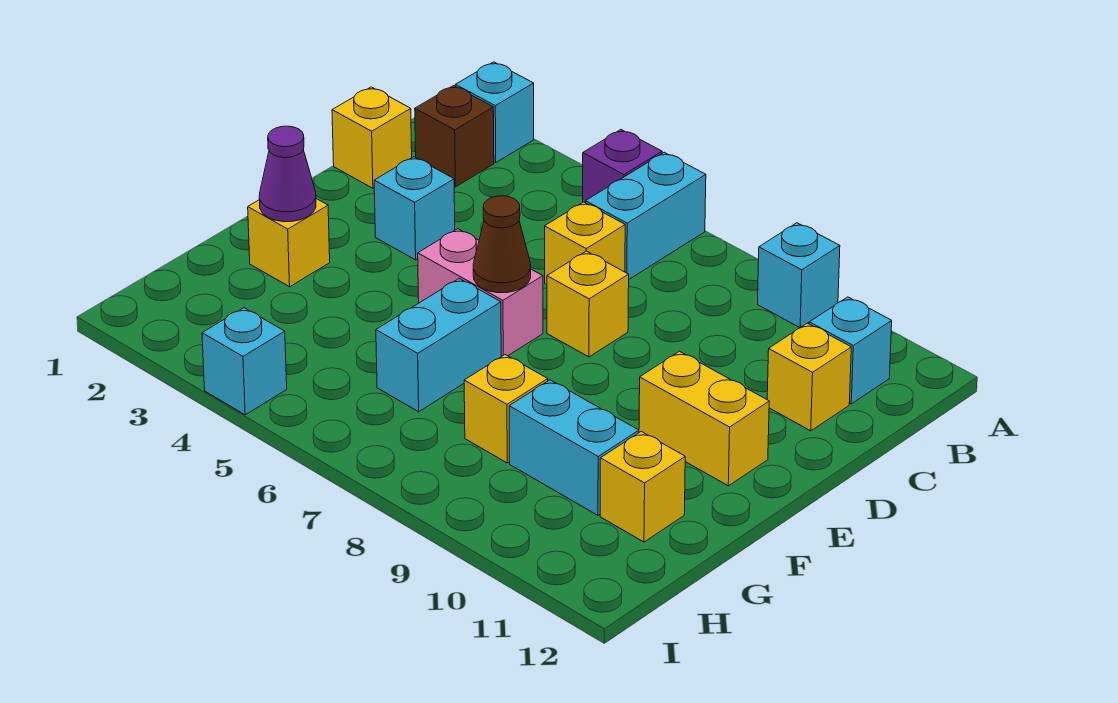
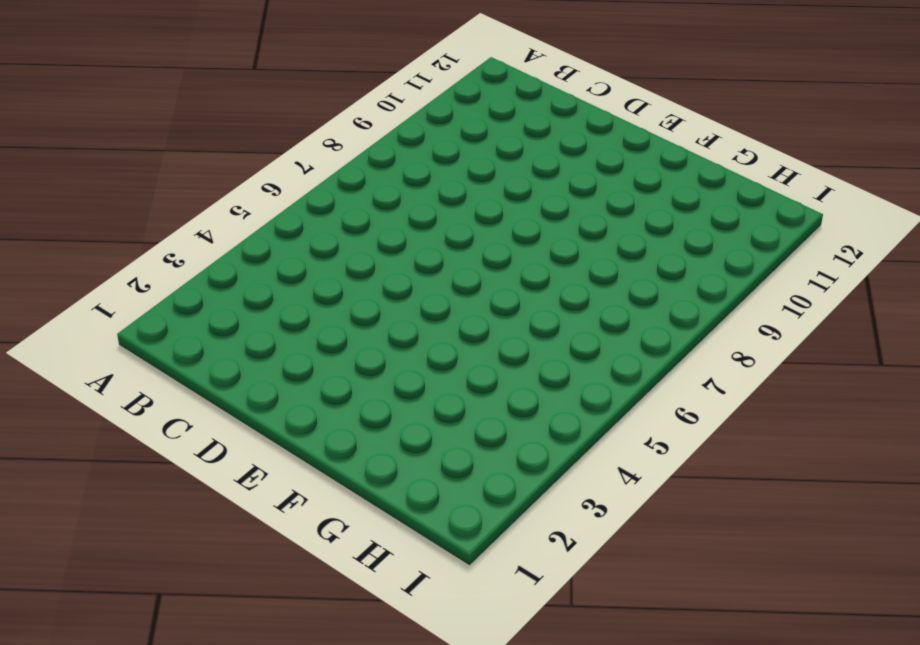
none -> cyan 1x1 brick [455,62,534,162]
none -> purple 1x1 brick [583,130,662,203]
none -> cyan 1x2 brick [586,152,706,279]

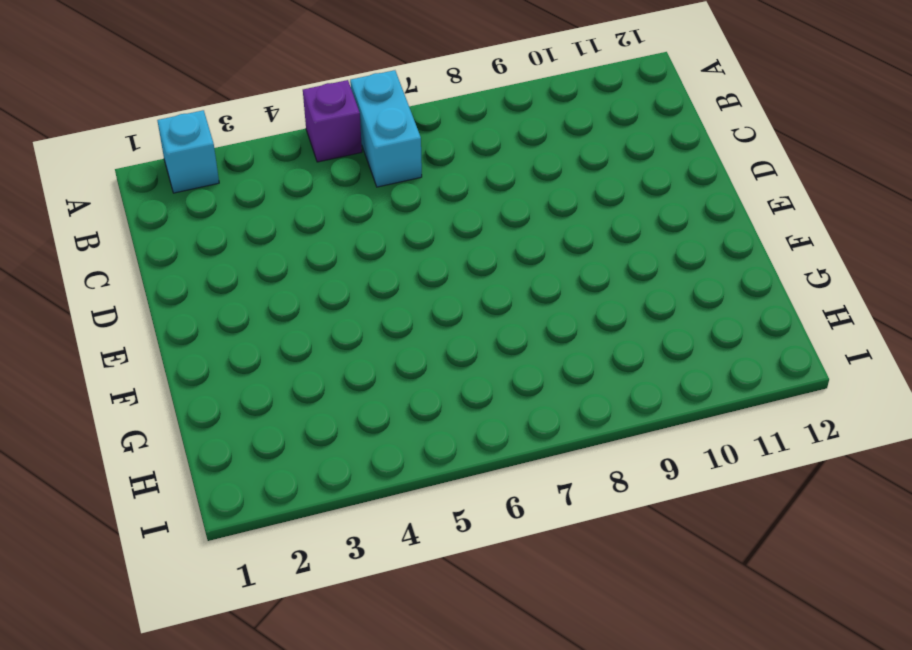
none -> cyan 1x1 brick [758,223,840,328]
none -> brown 1x1 brick [415,86,494,187]
none -> cyan 1x1 brick [809,297,892,404]

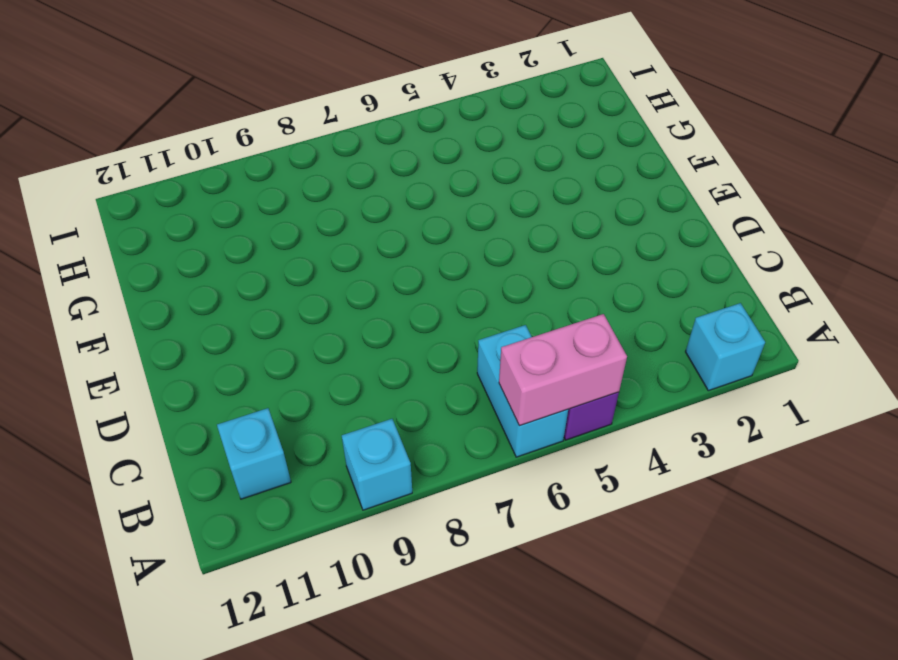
pink 1x2 brick [499,314,627,426] -> pink 1x2 brick moved to [418,229,543,357]
none -> brown 1x1 brick [415,86,494,187]
none -> yellow 1x1 brick [332,87,412,188]
none -> yellow 1x1 brick [545,202,625,285]

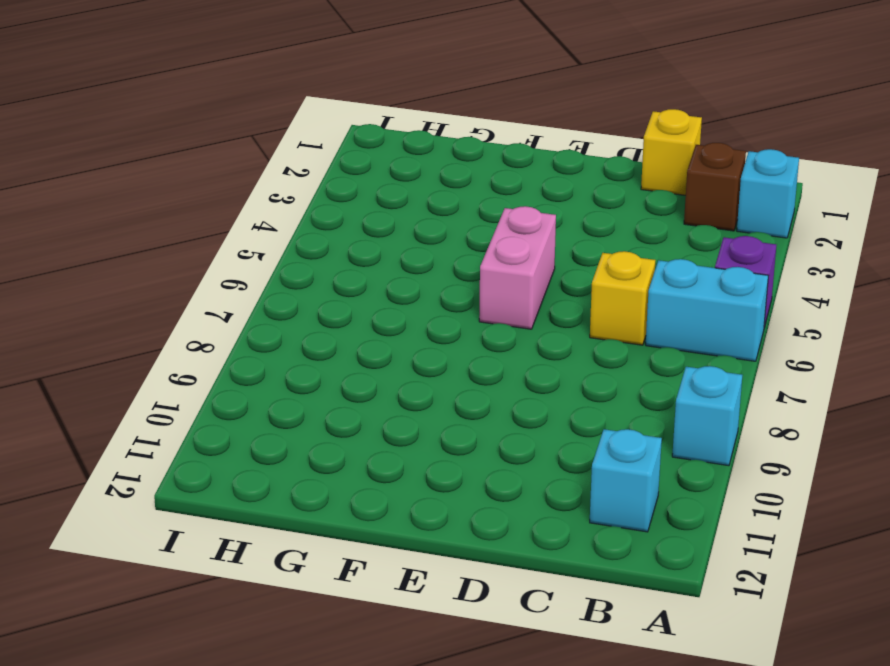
none -> yellow 1x1 brick [767,323,851,431]
none -> cyan 1x1 brick [374,157,455,260]
none -> yellow 1x1 brick [547,251,629,357]

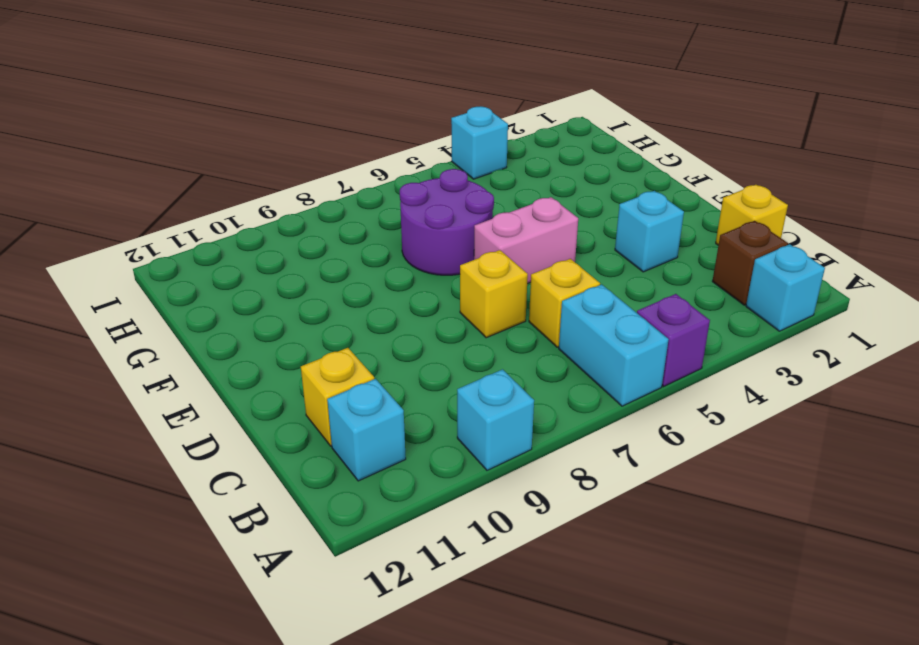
purple 2x2 round brick [400,169,494,275] -> cyan 1x2 brick [376,279,501,412]
none -> yellow 1x2 brick [639,351,769,486]
none -> yellow 1x1 brick [248,199,330,287]
none -> yellow 1x1 brick [464,355,548,463]

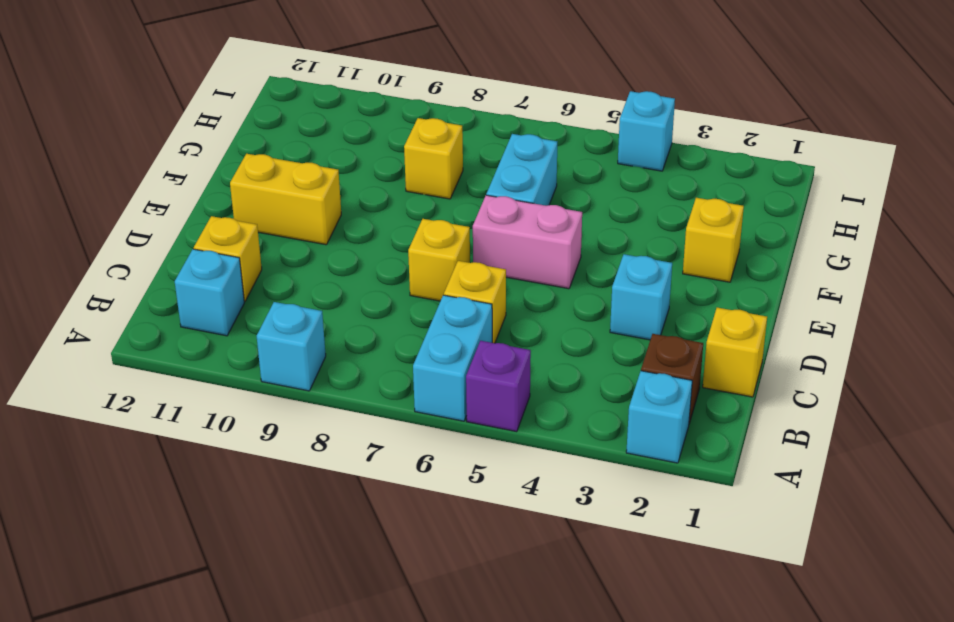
none -> cyan 1x2 brick [509,380,639,515]
none -> yellow 1x1 brick [600,432,685,542]
none -> brown 1x1 cone [473,196,531,293]

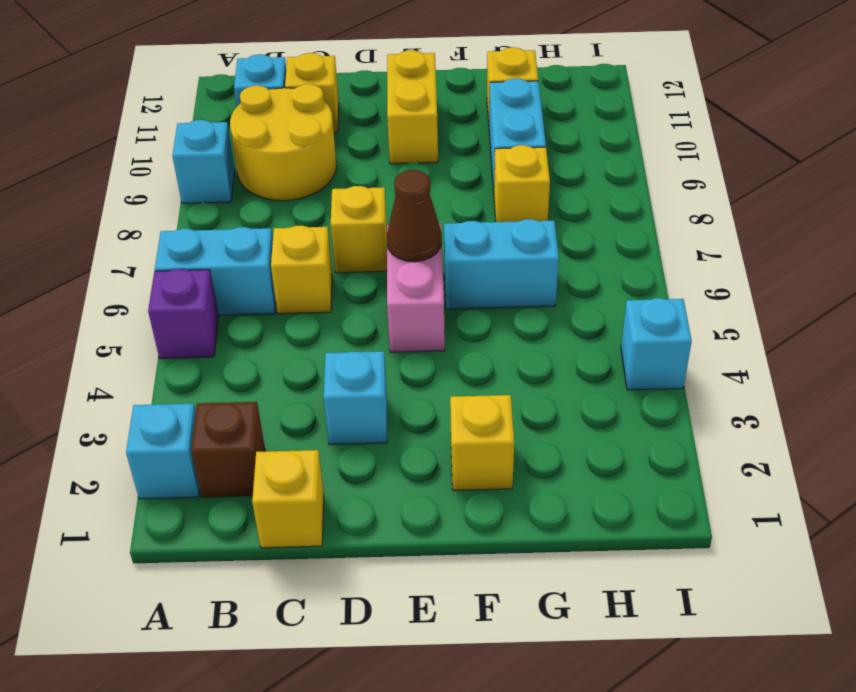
yellow 2x2 round brick [230,84,336,201] -> none
none -> purple 1x1 cone [259,126,316,222]

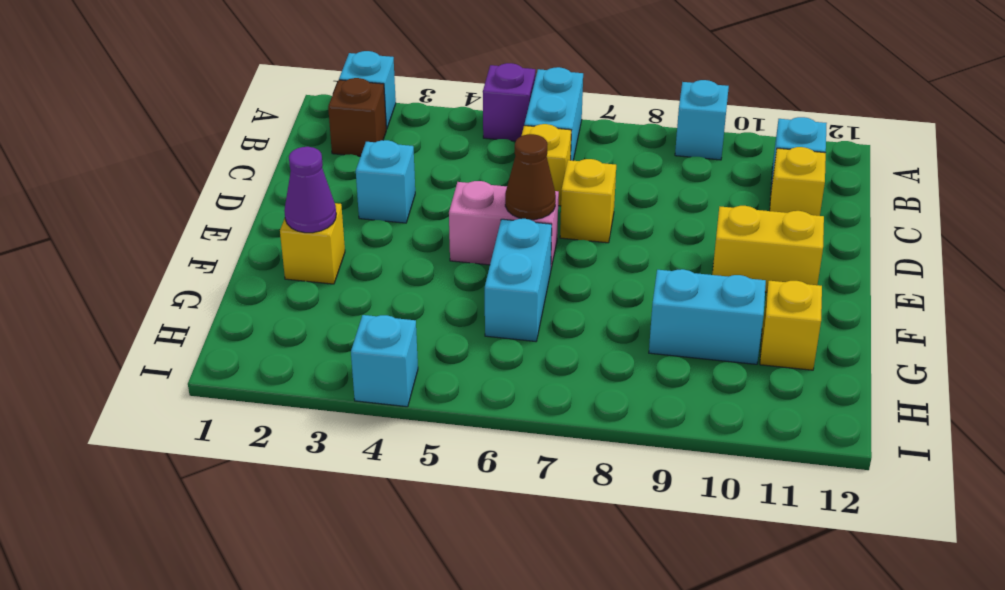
none -> yellow 1x1 brick [332,87,412,188]
none -> yellow 1x1 brick [464,355,548,463]

